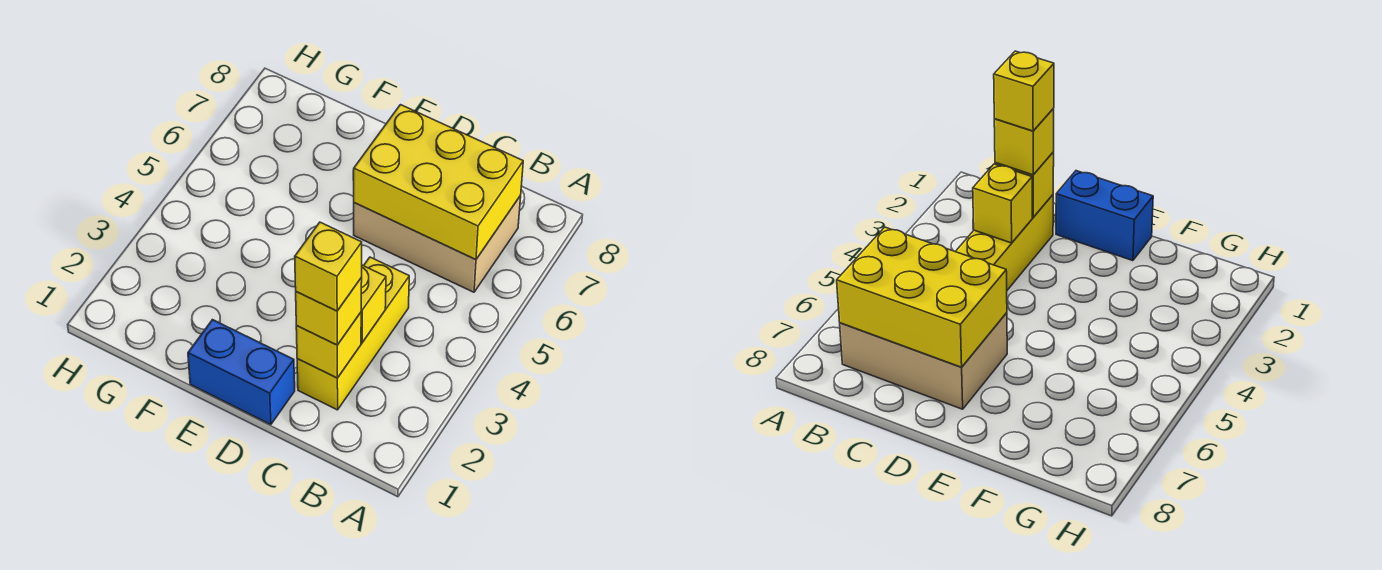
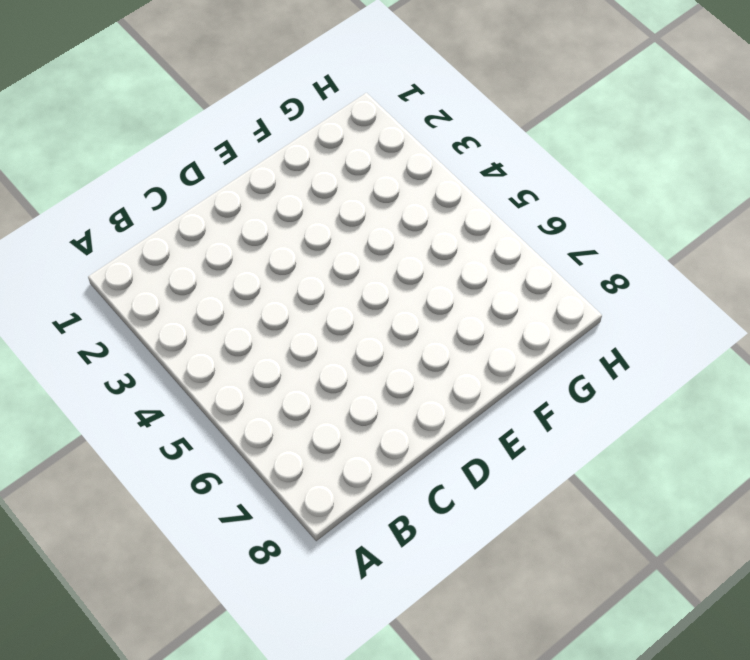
none -> tan 2x3 brick [354,196,521,292]
none -> yellow 1x3 brick [297,257,409,410]

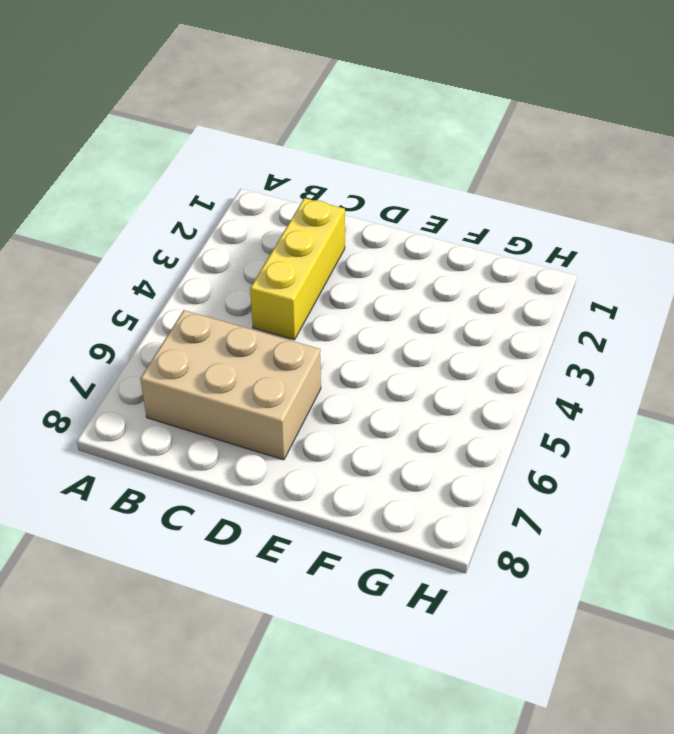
none -> blue 1x2 brick [188,320,295,425]
none -> yellow 2x3 brick [353,105,523,260]

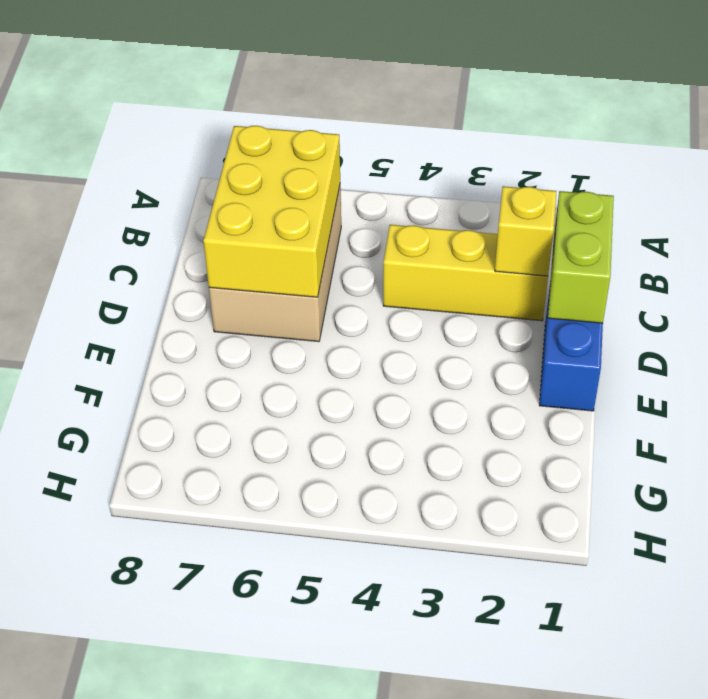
lime 1x2 brick [548,191,614,323] -> none
none -> yellow 1x1 brick [361,265,386,342]
none -> yellow 1x1 brick [296,278,362,345]

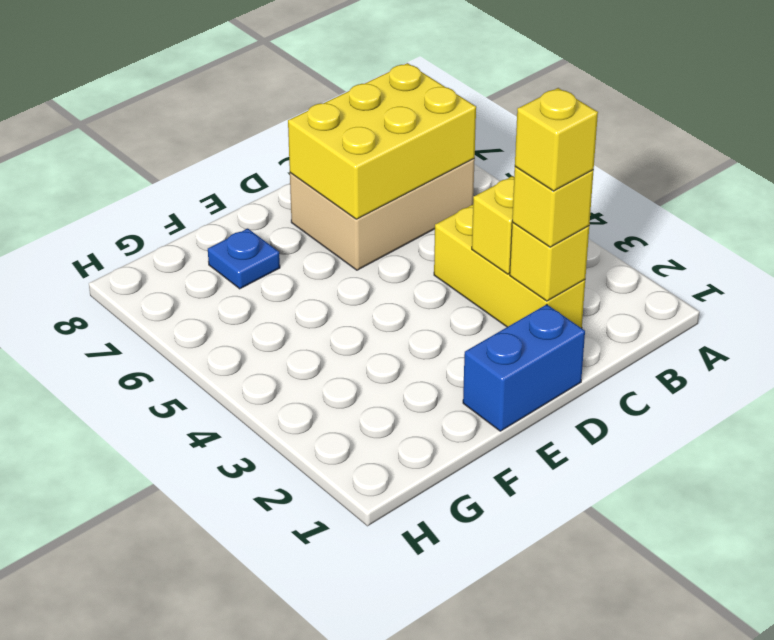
blue 1x1 plate [208,228,280,289] -> none

